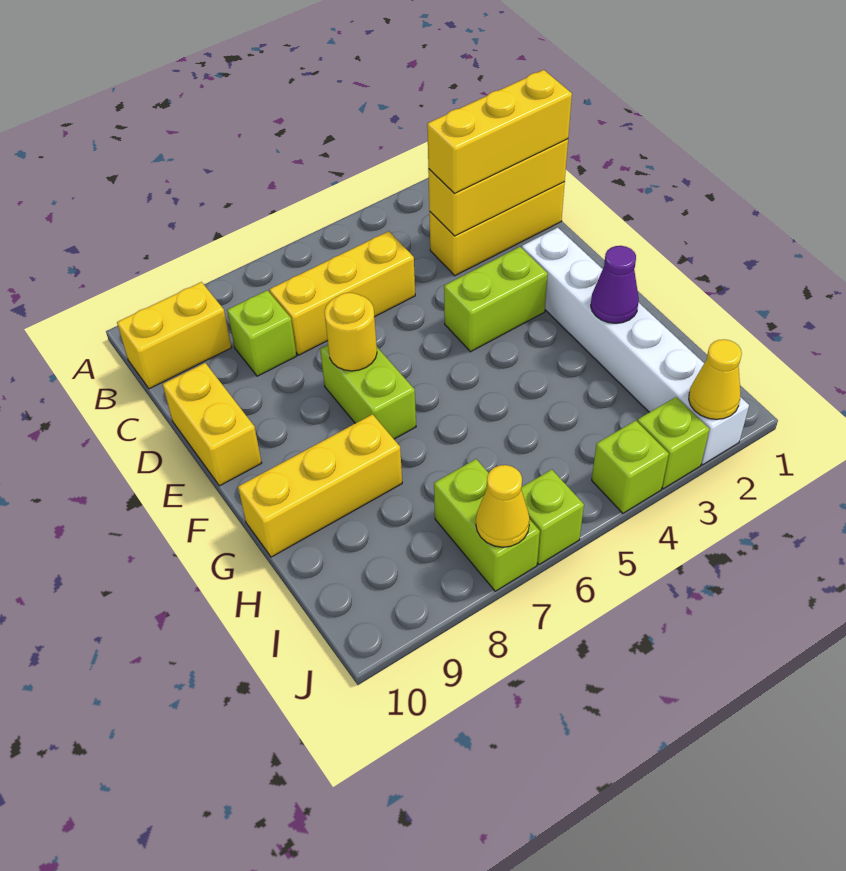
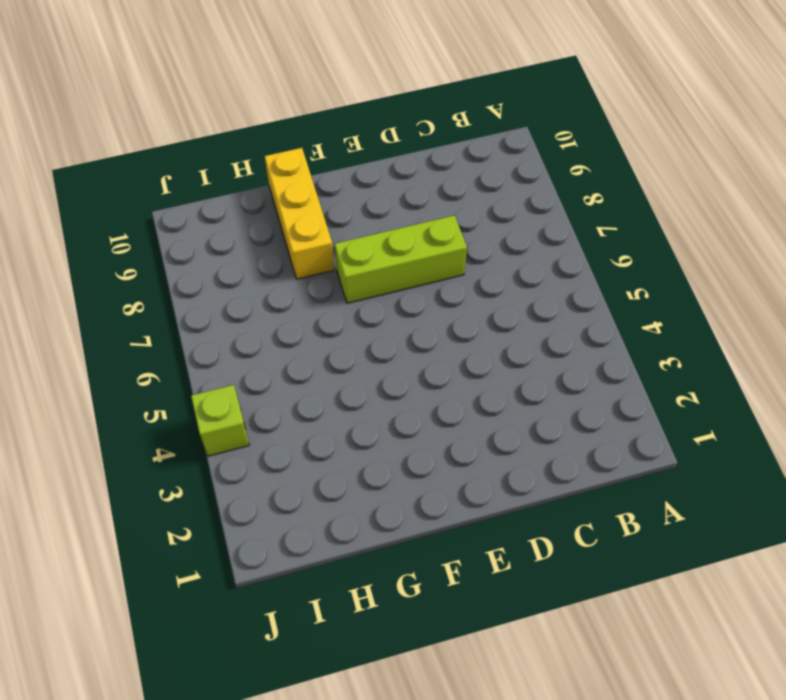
lime 1x3 brick [335,215,467,303] -> lime 1x2 brick [320,345,416,439]
none -> yellow 1x2 brick [117,282,232,389]
none -> yellow 1x3 brick [429,182,565,276]
none -> yellow 1x3 brick [270,231,415,355]

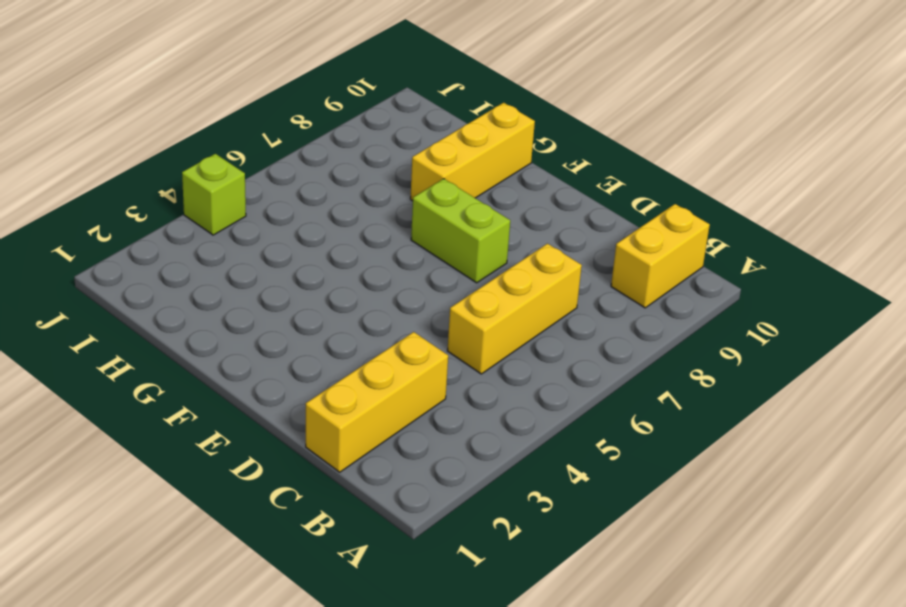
none -> lime 1x1 brick [227,290,297,376]
none -> yellow 1x2 brick [163,363,262,486]
none -> white 1x6 brick [522,228,749,465]

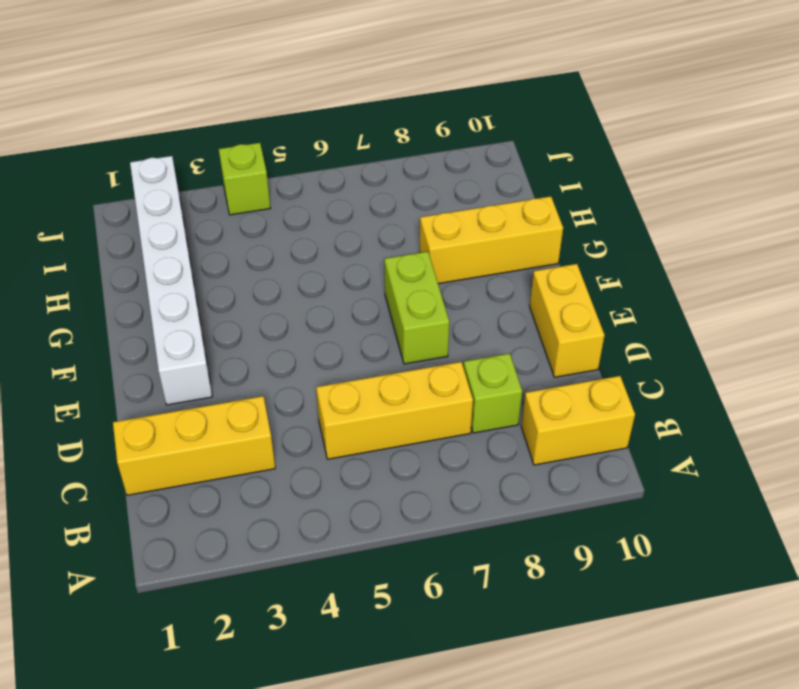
none -> lime 1x2 brick [444,247,548,352]
none -> lime 1x2 brick [434,459,540,591]
none -> lime 1x1 brick [637,397,709,489]

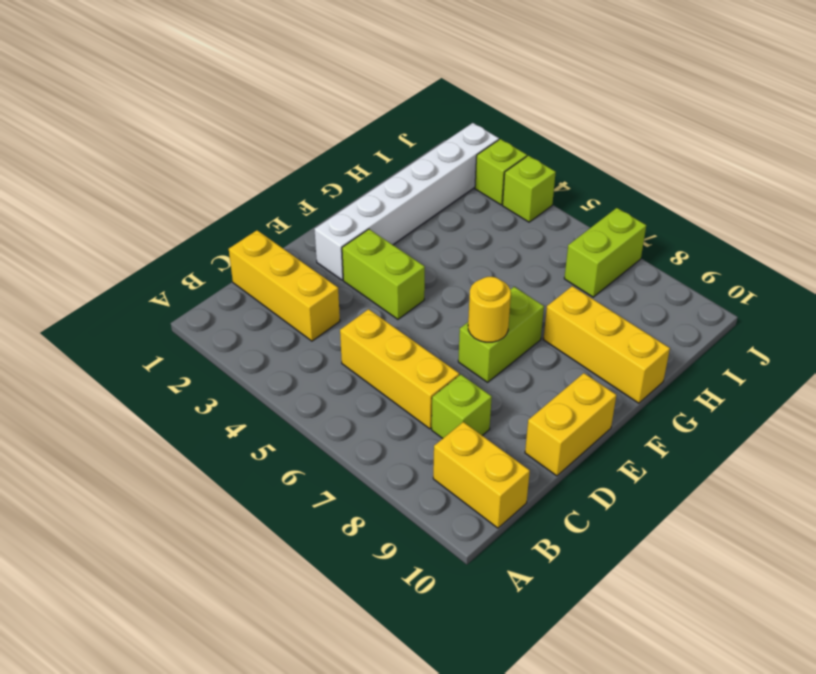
none -> lime 1x1 brick [521,470,584,565]
none -> yellow 1x3 brick [428,139,568,236]
none -> purple 1x1 cone [591,246,639,323]

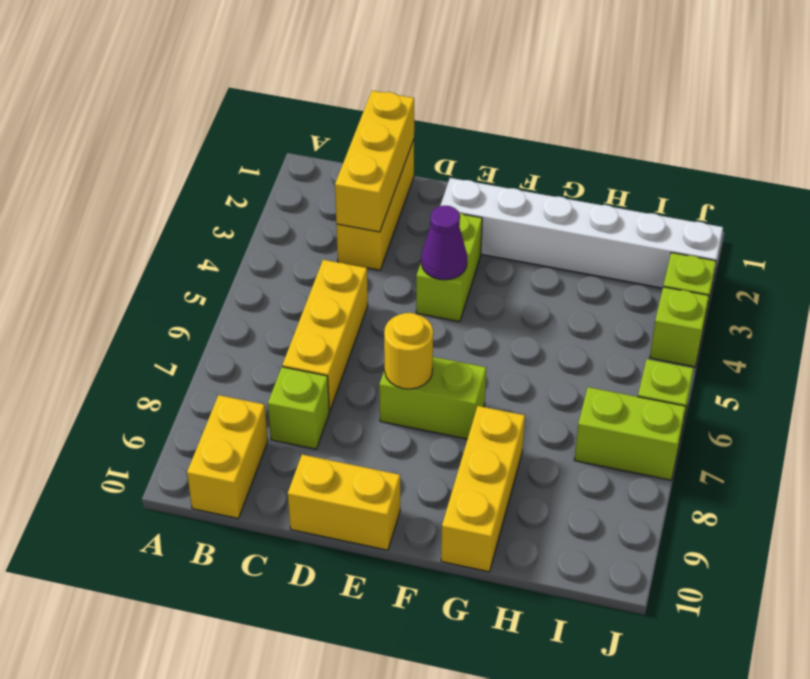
purple 1x1 cone [421,206,467,280] -> purple 1x1 cone moved to [591,246,639,323]
none -> yellow 1x1 cone [689,339,742,419]
none -> yellow 1x1 cone [476,465,530,547]
none -> yellow 1x3 brick [427,70,572,194]

